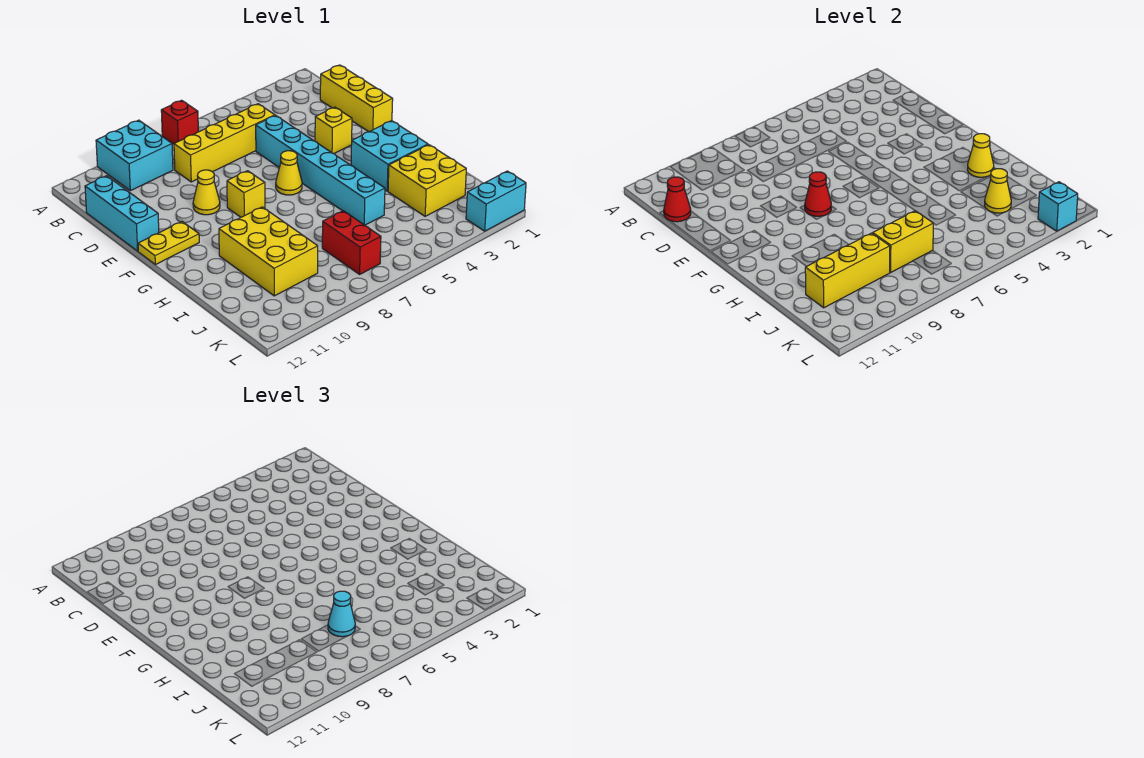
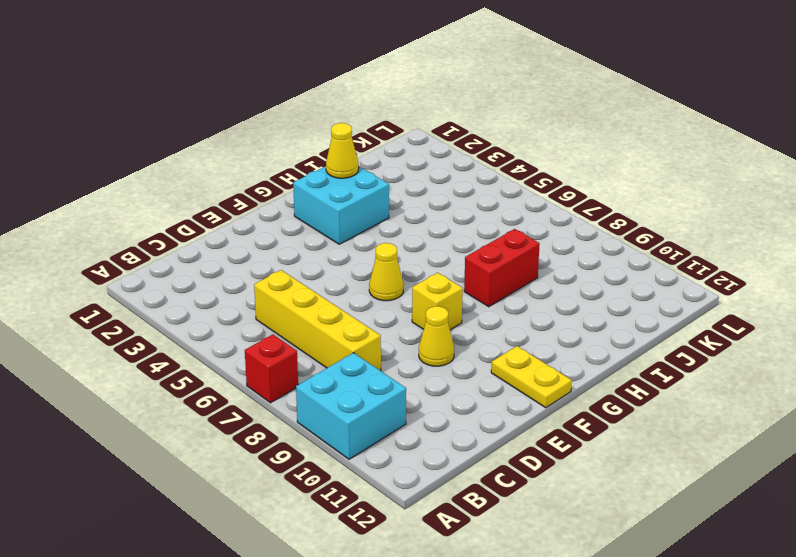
red 1x2 brick [464,229,540,307] -> red 1x2 brick moved to [322,211,381,274]
none -> yellow 1x3 brick [320,65,393,132]
none -> cyan 1x3 brick [85,176,159,251]
none -> cyan 1x6 brick [256,115,385,225]

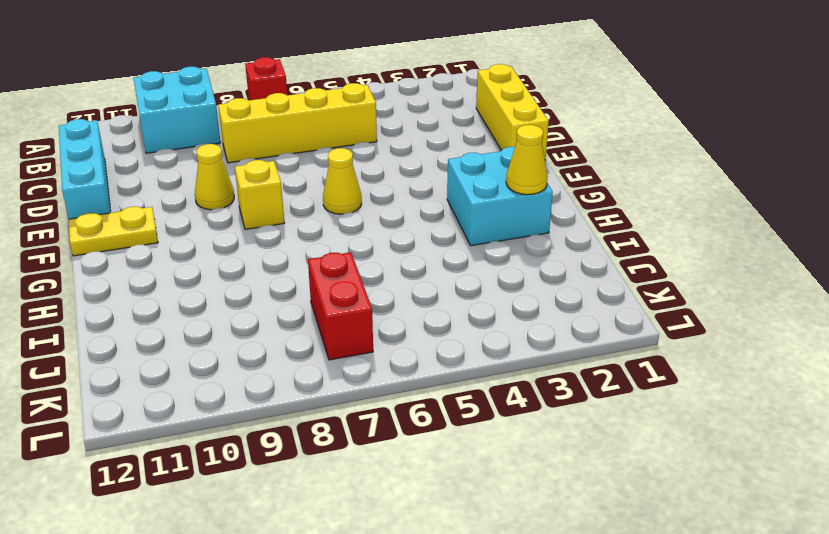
none -> cyan 1x6 brick [256,115,385,225]
none -> yellow 1x1 brick [315,107,352,154]
none -> yellow 2x3 brick [219,207,318,296]

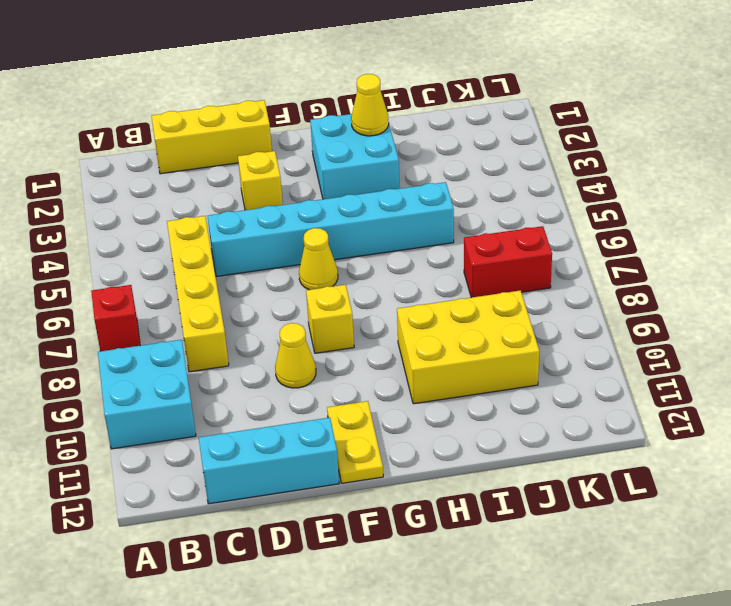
none -> yellow 2x2 brick [388,145,466,216]
none -> cyan 1x2 brick [466,171,526,231]
none -> red 1x1 cone [664,177,691,222]

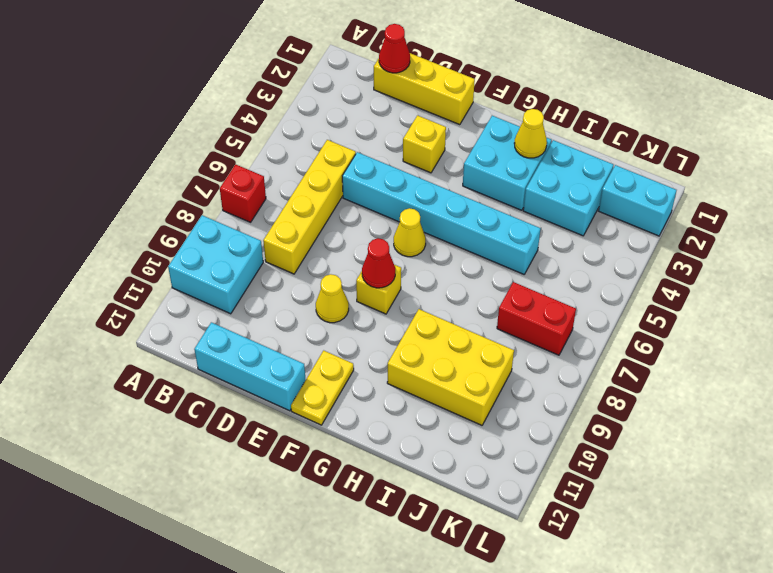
red 1x1 cone [379,24,410,73] -> red 1x1 cone moved to [664,177,691,222]
cyan 2x2 brick [523,140,613,236] -> yellow 2x2 brick [388,145,466,216]
cyan 1x2 brick [599,165,676,236] -> cyan 1x2 brick turned to [466,171,526,231]
none -> yellow 1x1 cone [985,169,1011,213]
none -> yellow 1x2 brick [873,211,933,272]
none -> yellow 1x3 brick [805,233,890,308]

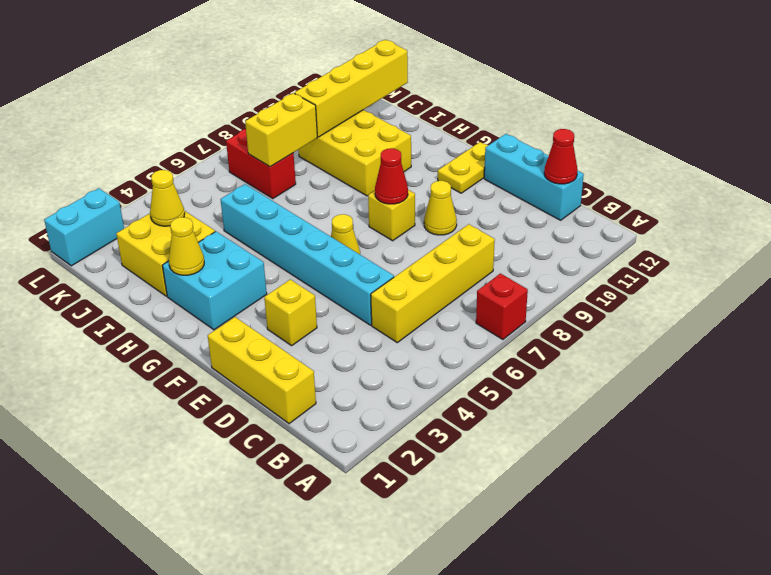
yellow 1x4 brick [295,40,408,137] -> yellow 1x3 brick [805,233,890,308]
none -> cyan 2x2 brick [96,120,173,191]
none -> cyan 1x1 brick [1038,182,1078,231]
none -> cyan 1x1 cone [328,591,355,637]

